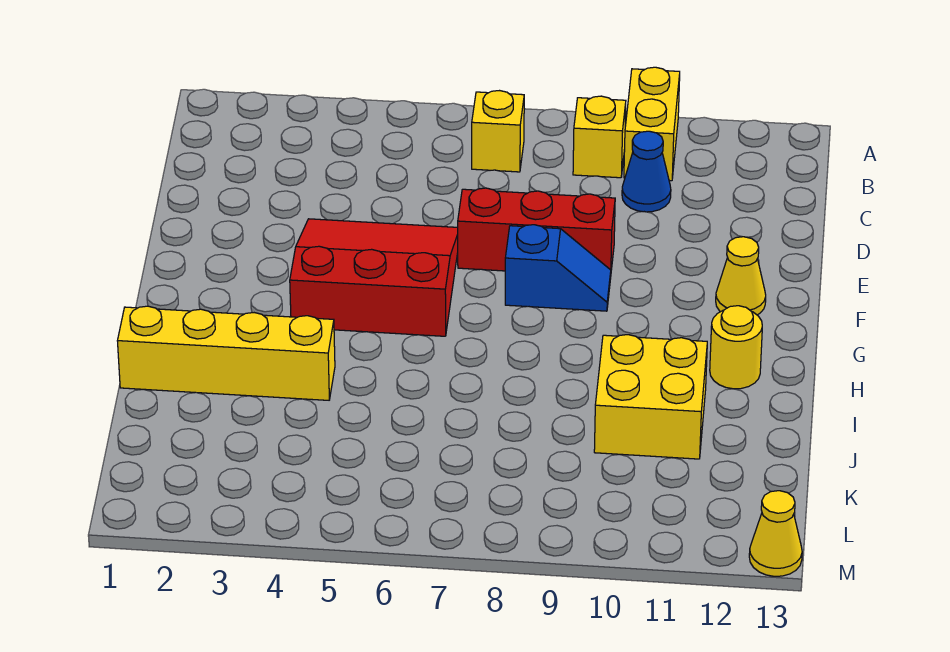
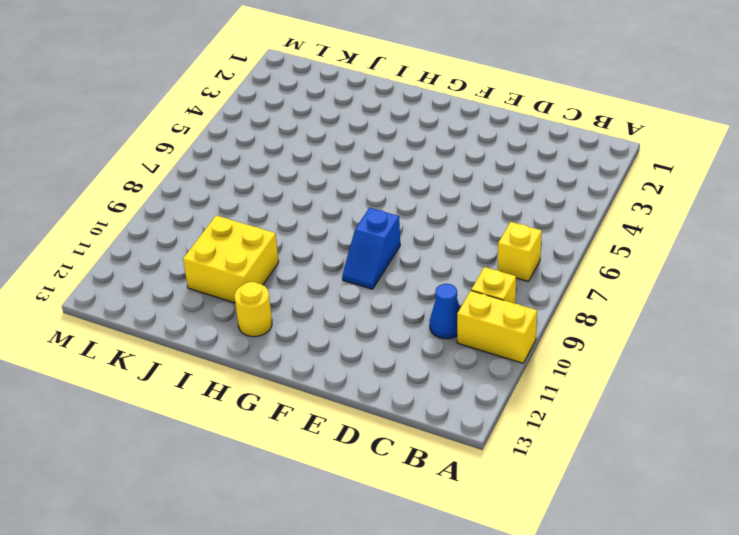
none -> red 3x3 slope [290,219,458,336]
none -> red 1x3 brick [458,188,615,271]
none -> yellow 1x1 cone [716,237,766,315]

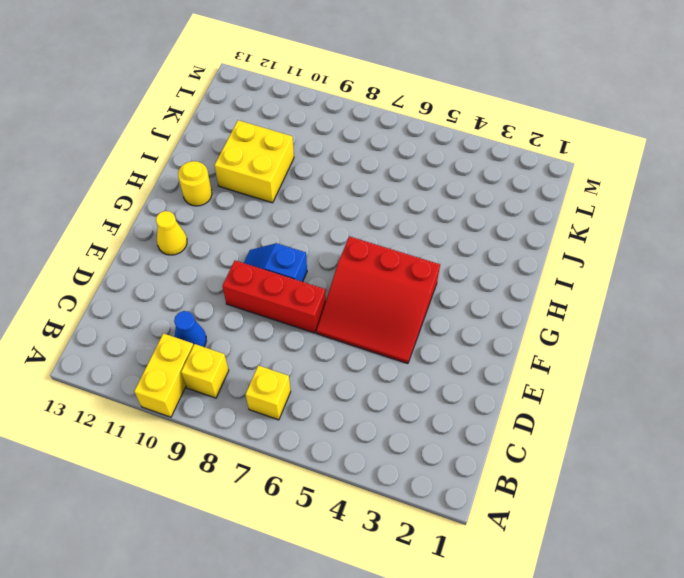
none -> yellow 1x4 brick [118,306,335,400]
none -> yellow 1x1 cone [749,491,802,576]

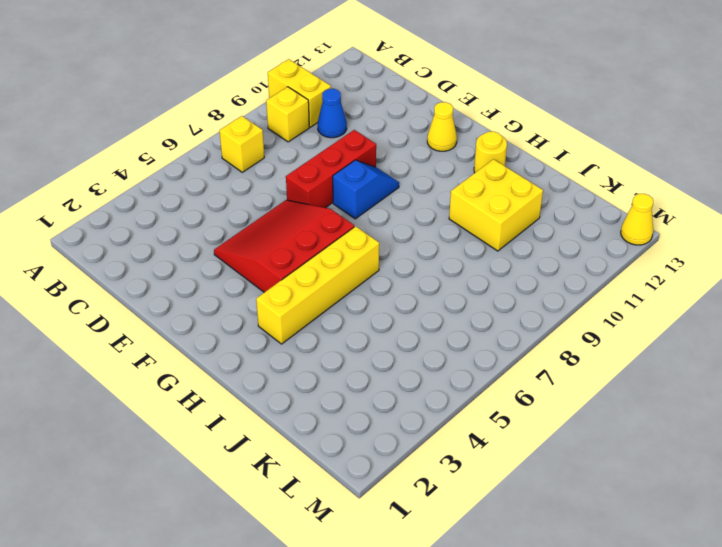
yellow 1x4 brick [256,226,379,344] -> yellow 1x4 brick moved to [118,306,335,400]

